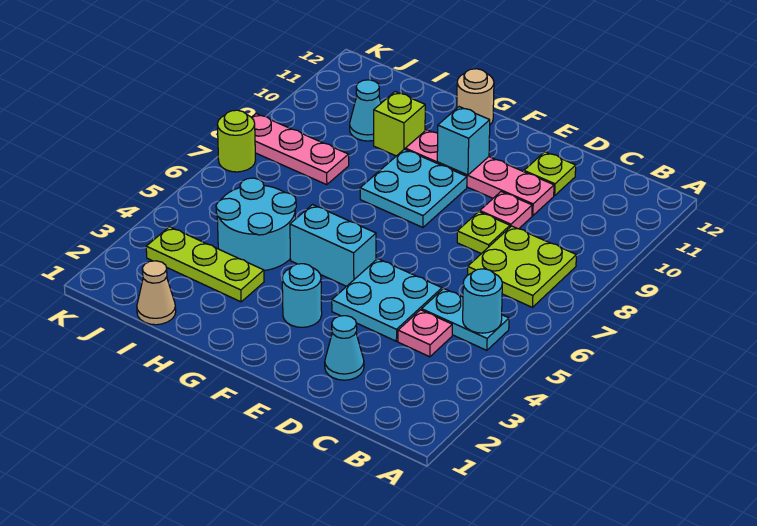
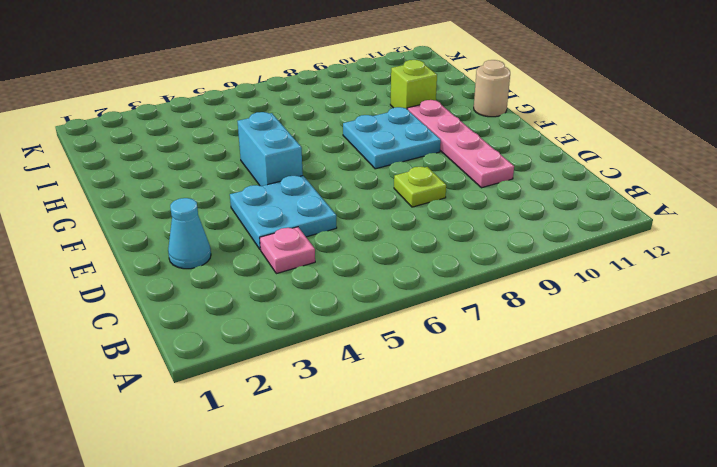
none -> cyan 1x2 plate [422,289,509,350]
none -> lime 2x2 plate [468,226,576,307]
none -> pink 1x1 plate [479,192,532,229]

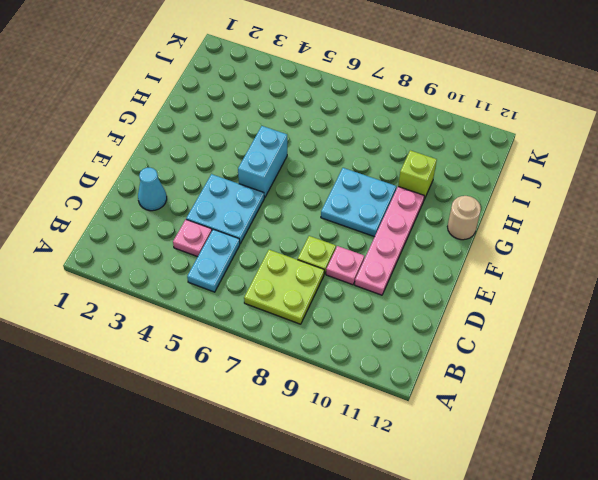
none -> lime 1x1 plate [524,152,576,196]
none -> cyan 1x1 round brick [282,264,322,327]
none -> lime 1x3 plate [146,227,264,302]

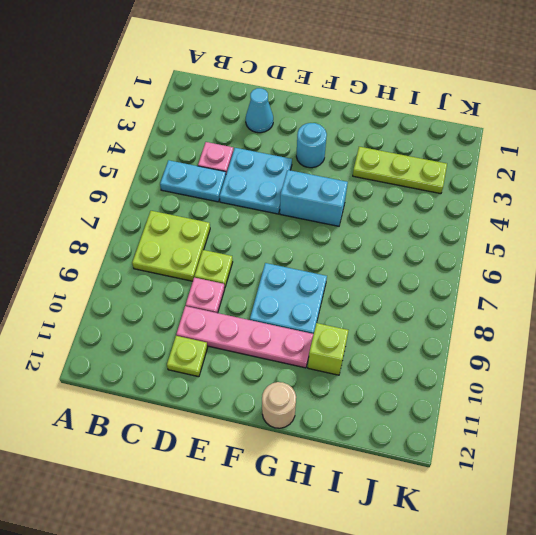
none -> cyan 2x2 round brick [216,178,296,271]
none -> tan 1x1 cone [137,261,176,325]
none -> pink 1x3 plate [252,114,349,185]

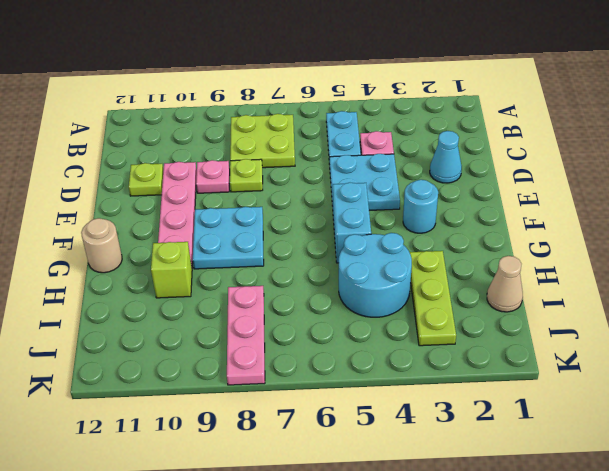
none -> cyan 1x1 cone [350,80,381,141]
none -> lime 1x1 round brick [217,110,255,172]
none -> cyan 1x1 round brick [463,269,502,333]

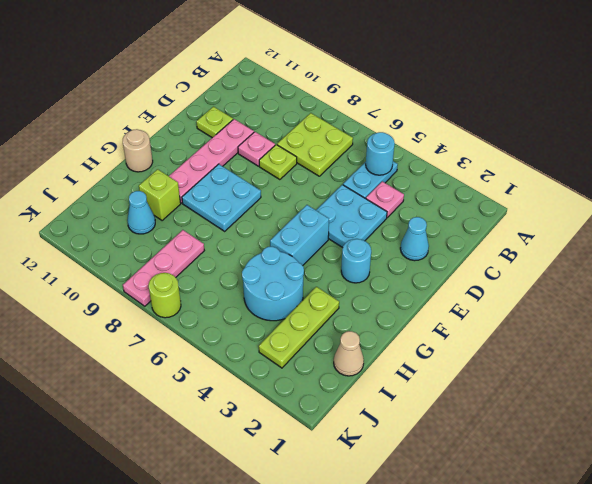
none -> cyan 1x1 brick [437,107,490,175]

